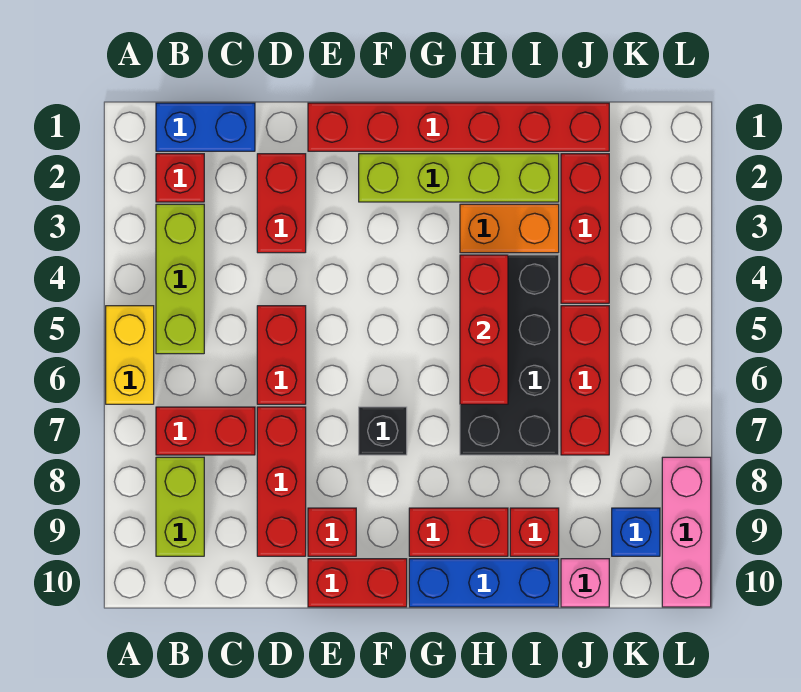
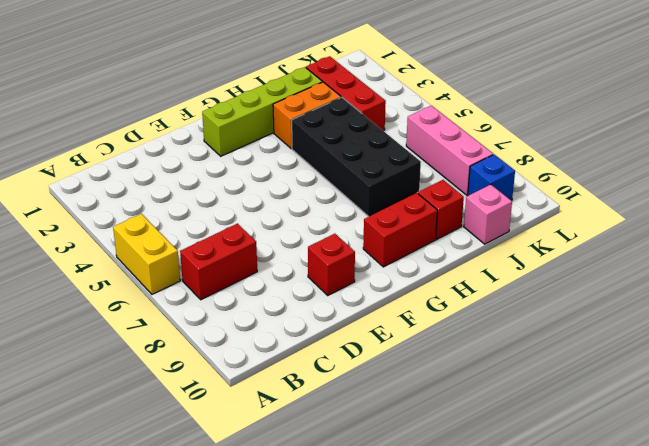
pink 1x3 brick [406,106,493,195] -> pink 1x3 brick moved to [662,457,711,607]
none -> blue 1x2 brick [156,103,255,151]
none -> red 1x1 brick [156,154,204,202]
none -> lime 1x3 brick [156,204,204,354]

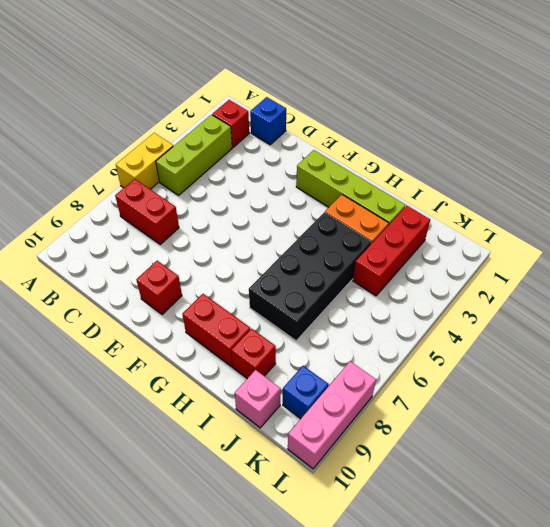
blue 1x1 brick [250,97,286,145] -> blue 1x2 brick [156,103,255,151]
none -> lime 1x2 brick [156,457,204,556]
none -> red 1x2 brick [257,154,306,253]
none -> red 1x2 brick [257,306,306,404]

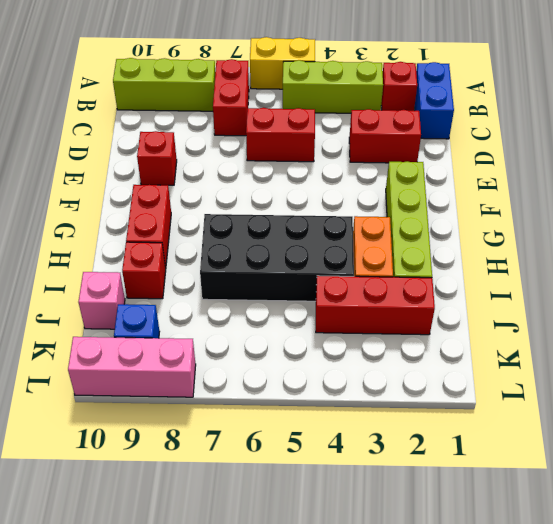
lime 1x3 brick [113,58,215,111] -> lime 1x2 brick [156,457,204,556]
none -> red 1x3 brick [257,407,306,556]
none -> red 1x6 brick [308,103,609,151]
none -> red 1x2 brick [308,559,407,607]

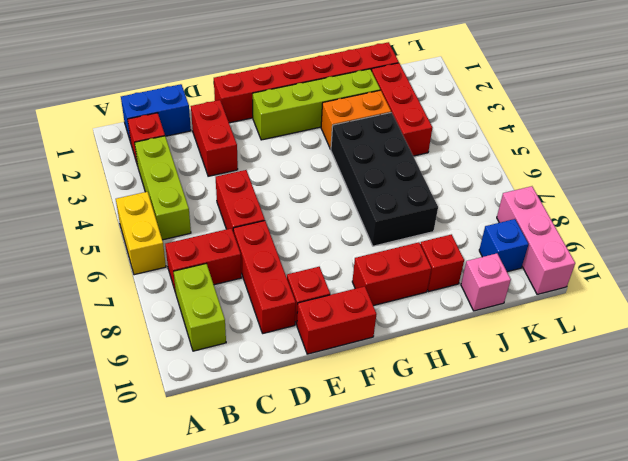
none -> black 1x1 brick [359,407,407,455]
none -> blue 1x3 brick [409,559,559,607]
none -> red 1x3 brick [561,306,609,455]

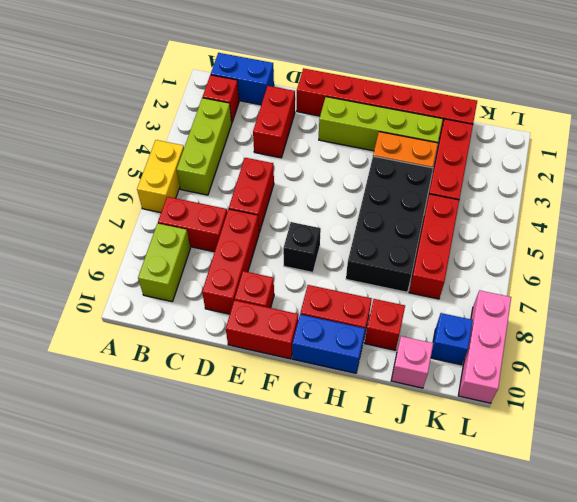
blue 1x2 brick [292,314,365,373] -> blue 1x3 brick [409,559,559,607]
none -> red 1x3 brick [460,255,508,404]

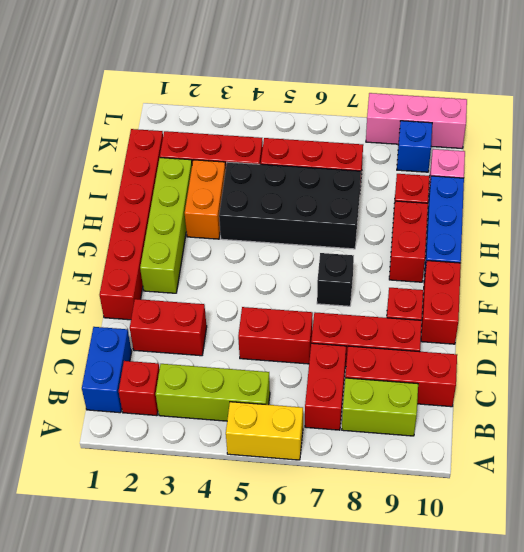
red 1x3 brick [345,346,457,407] -> red 1x3 brick moved to [460,255,508,404]

